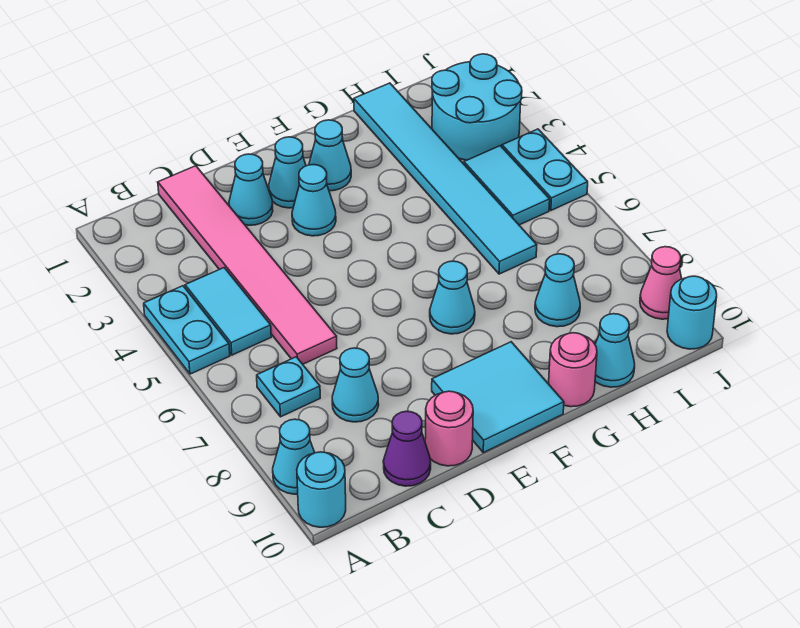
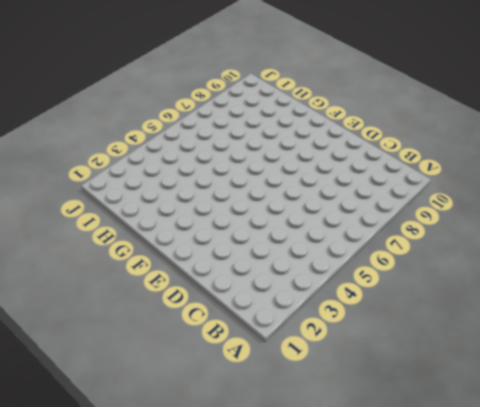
none -> cyan 1x2 plate [144,286,230,374]
none -> cyan 1x1 cone [273,419,315,494]
none -> cyan 1x1 round brick [297,452,346,527]

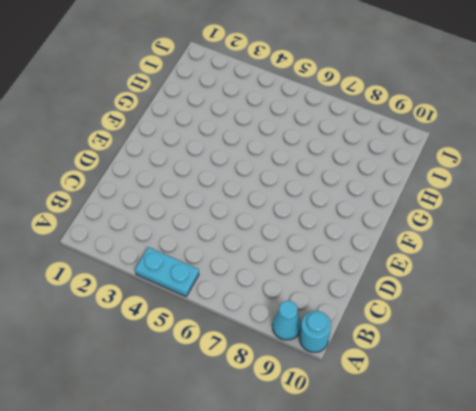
none -> cyan 1x2 tile [185,268,271,355]
none -> cyan 1x1 plate [257,357,320,417]
none -> pink 1x6 tile [158,166,337,364]

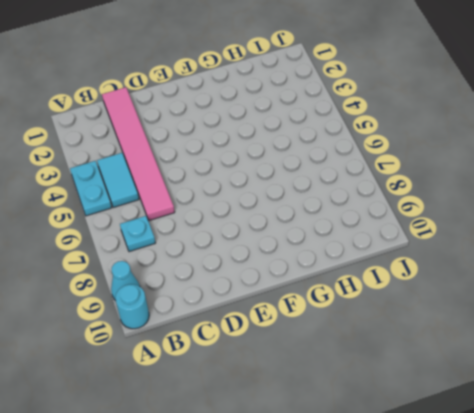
none -> cyan 1x1 cone [332,348,379,422]
none -> purple 1x1 cone [383,411,431,486]
none -> cyan 1x1 cone [229,154,273,225]

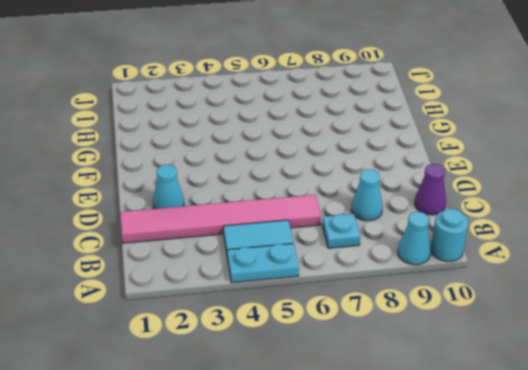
none -> pink 1x1 round brick [425,391,473,466]
none -> cyan 1x1 cone [269,137,306,208]
none -> cyan 1x1 cone [292,165,336,236]

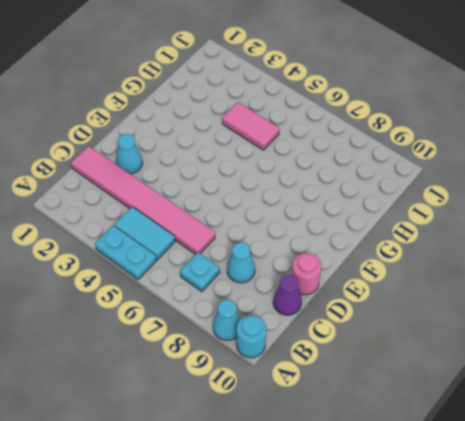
pink 1x2 tile [222,102,279,150] -> cyan 1x6 tile [354,83,537,274]
none -> cyan 1x1 cone [269,137,306,208]
none -> cyan 1x1 cone [292,165,336,236]
none -> cyan 2x2 tile [432,342,564,453]

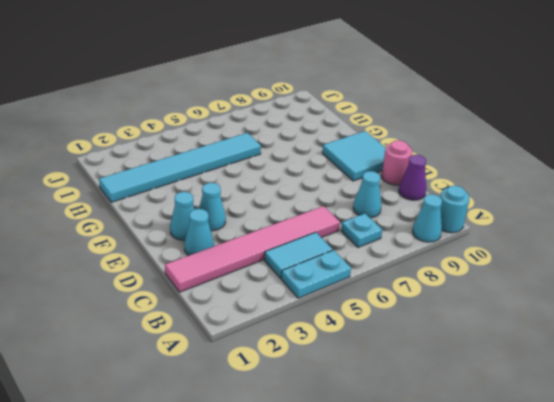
none -> cyan 1x1 cone [309,120,351,191]
none -> cyan 1x1 cone [430,261,475,334]
none -> pink 1x1 round brick [549,333,597,407]

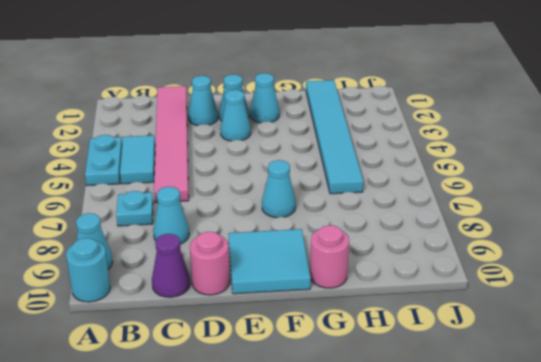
none -> cyan 1x1 cone [535,254,580,327]
none -> cyan 1x1 cone [595,314,635,387]
none -> cyan 2x2 round brick [432,54,522,160]

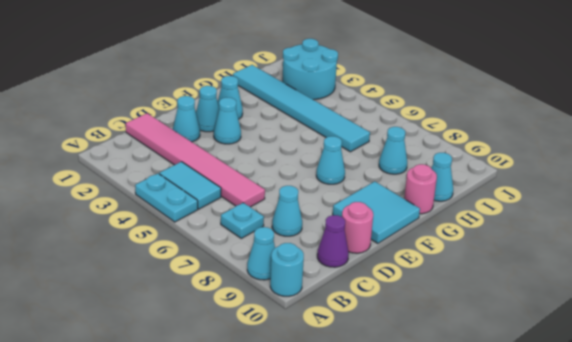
none -> cyan 1x2 tile [464,146,550,225]
none -> cyan 1x2 plate [502,129,588,210]
none -> pink 1x1 cone [640,247,682,319]

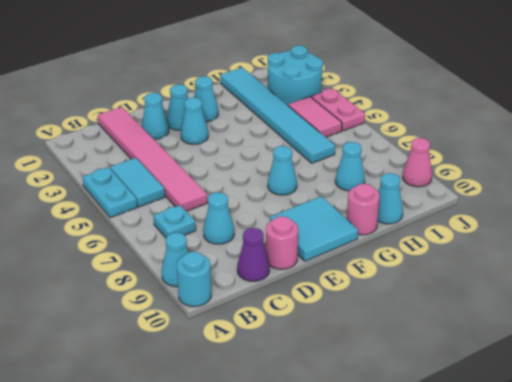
pink 1x2 tile [288,97,342,137] -> cyan 1x2 tile [464,146,550,225]
pink 1x2 plate [311,89,365,131] -> cyan 1x2 plate [502,129,588,210]
none -> cyan 1x1 round brick [667,276,717,349]

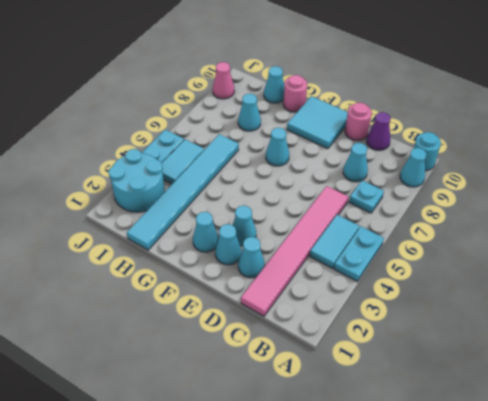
none -> cyan 1x1 round brick [667,276,717,349]

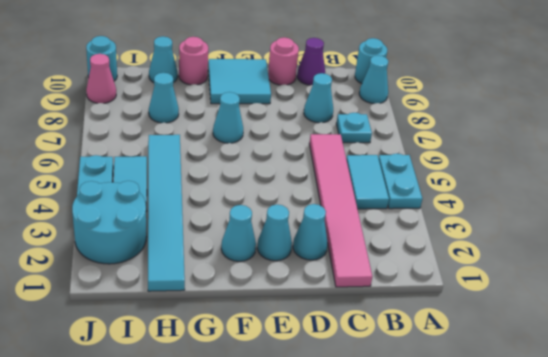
none -> cyan 1x1 cone [292,165,336,236]

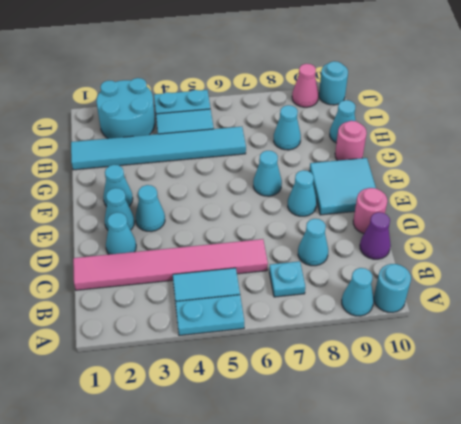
cyan 1x1 cone [288,170,317,216] -> none

